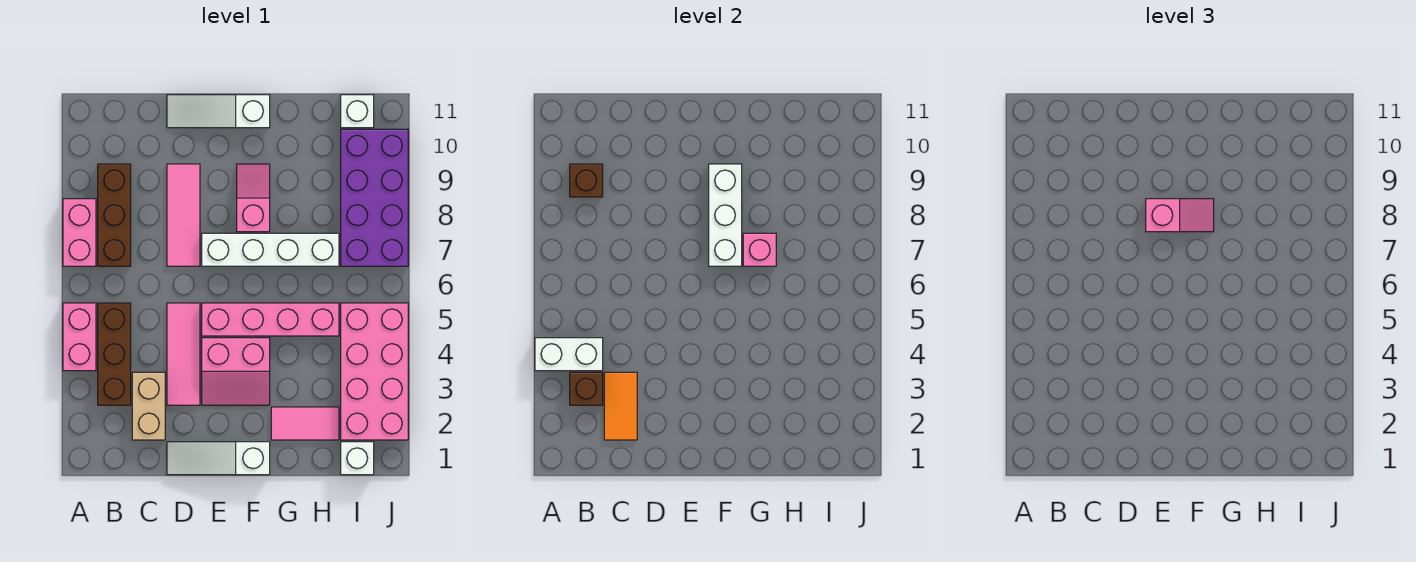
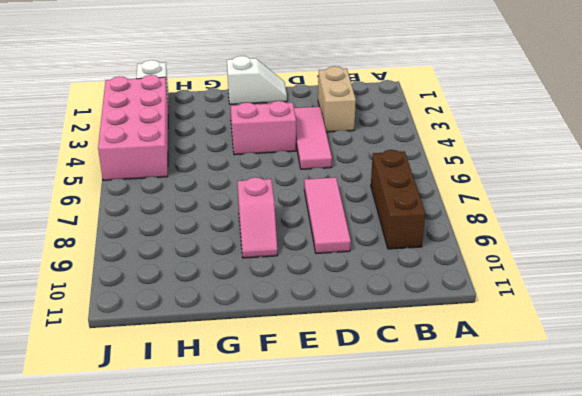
white 1x2 slope [227,56,287,104] -> white 1x3 slope [167,442,270,475]
none -> pink 1x2 brick [63,303,96,371]
none -> pink 1x2 brick [63,199,96,266]
none -> brown 1x3 brick [98,303,131,405]

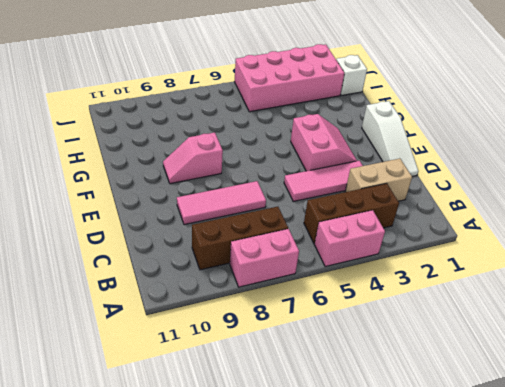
none -> white 1x3 slope [167,95,270,128]
none -> pink 1x4 brick [202,303,339,336]
none -> white 1x4 brick [202,233,339,266]

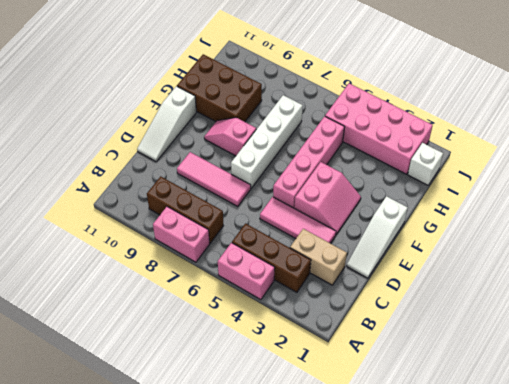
brown 2x3 brick [177,54,262,122] -> none
none -> pink 1x2 tile [271,407,339,440]
none -> purple 2x4 brick [341,129,408,266]
none -> white 1x1 brick [341,95,374,128]

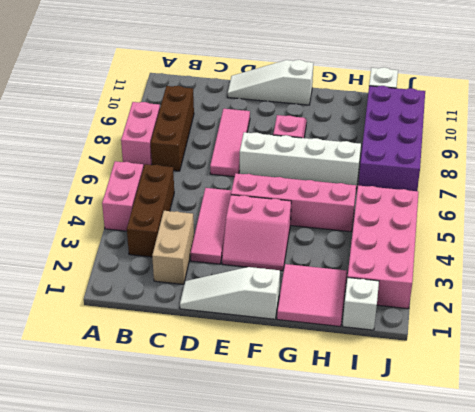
pink 2x2 tile [277,264,347,327] -> pink 1x2 tile [271,407,339,440]
none -> white 1x2 brick [535,338,603,371]
none -> brown 1x1 brick [570,372,603,405]
none -> brown 1x1 brick [570,164,603,197]

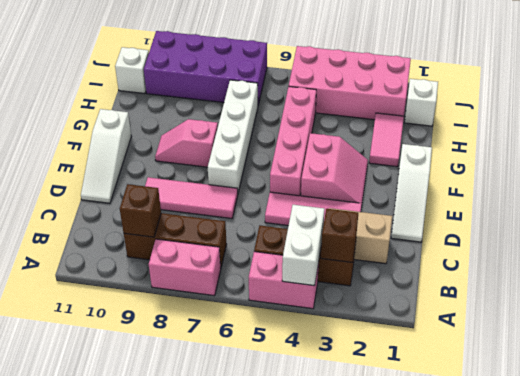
none -> orange 1x2 tile [604,372,637,440]
none -> white 1x3 brick [709,164,742,266]
none -> pink 1x1 brick [743,233,776,266]

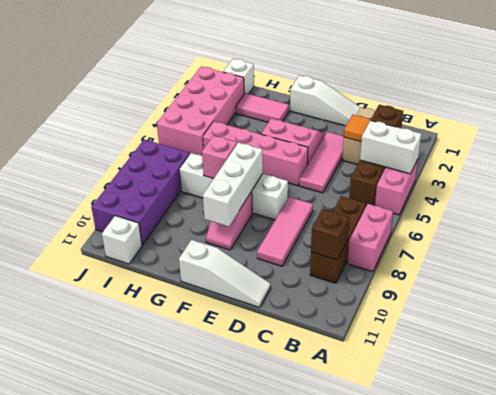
orange 1x1 tile [344,115,371,142] -> orange 1x2 tile [604,372,637,440]
none -> pink 1x2 slope [1146,199,1214,232]

